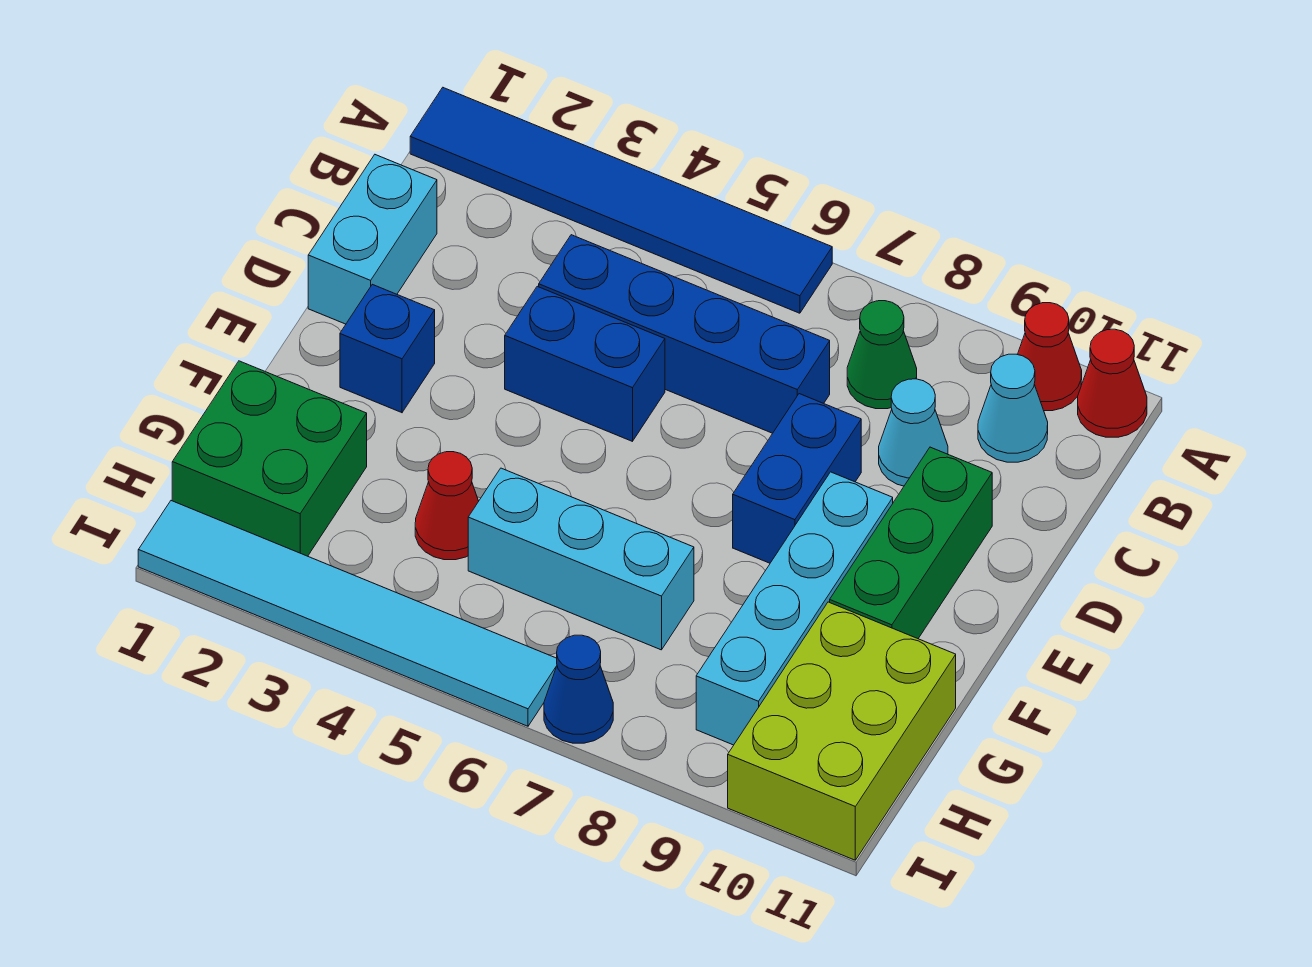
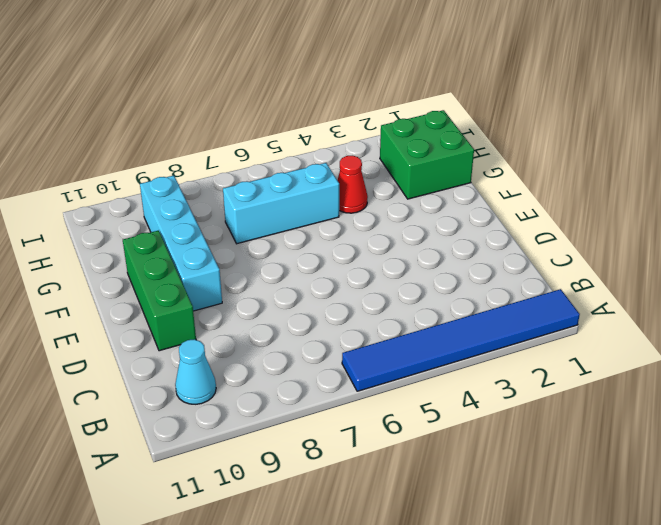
none -> red 1x1 cone [1017,303,1082,411]
none -> red 1x1 cone [1078,329,1147,437]
none -> green 1x1 cone [847,301,917,409]

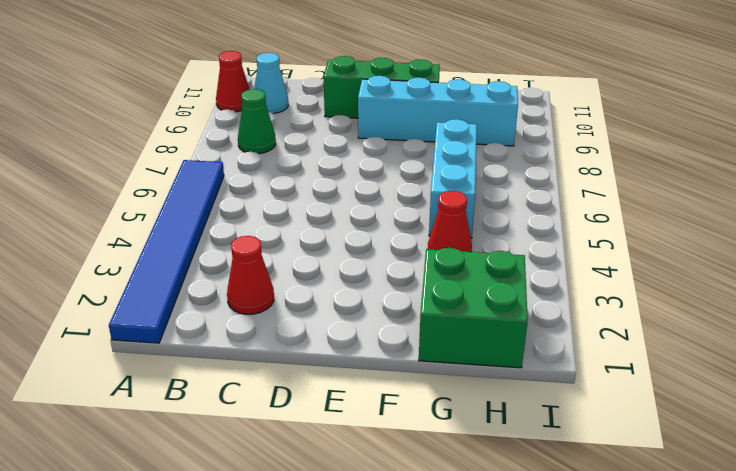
red 1x1 cone [227,236,274,314] -> red 1x1 cone moved to [1078,329,1147,437]
none -> cyan 1x2 brick [308,155,437,324]
none -> blue 1x4 brick [539,235,830,433]
none -> cyan 1x1 cone [879,379,948,486]

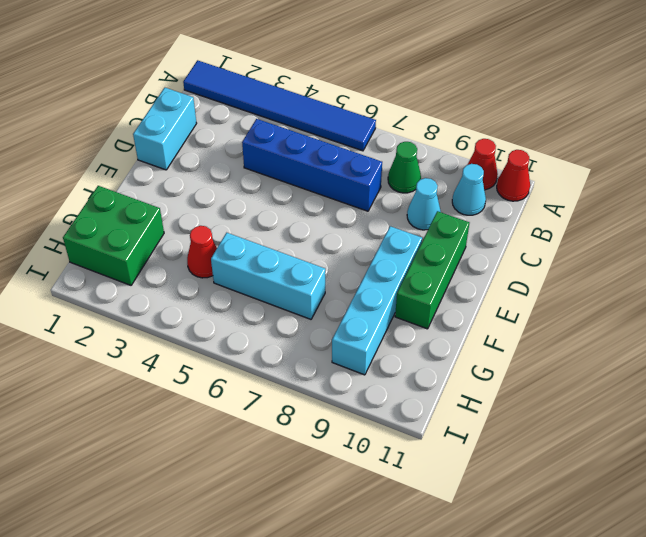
none -> blue 1x2 brick [505,286,665,441]
none -> blue 1x2 brick [733,394,861,563]
none -> blue 1x1 brick [340,284,435,413]

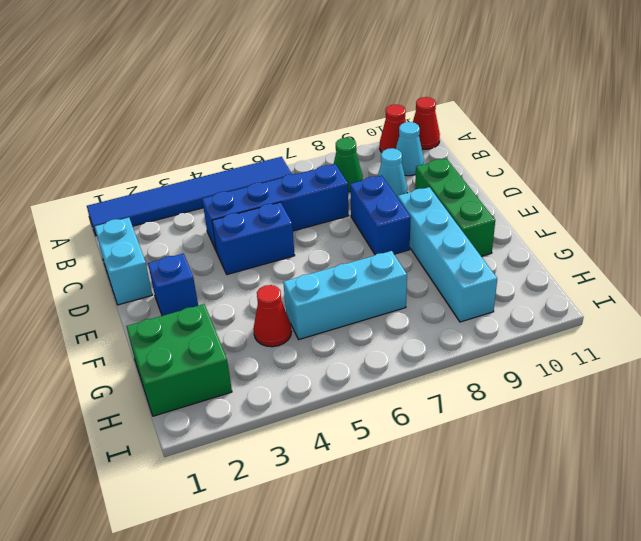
none -> lime 2x3 brick [728,602,956,860]
none -> cyan 1x6 tile [138,501,557,726]
none -> blue 1x1 cone [544,635,613,743]

